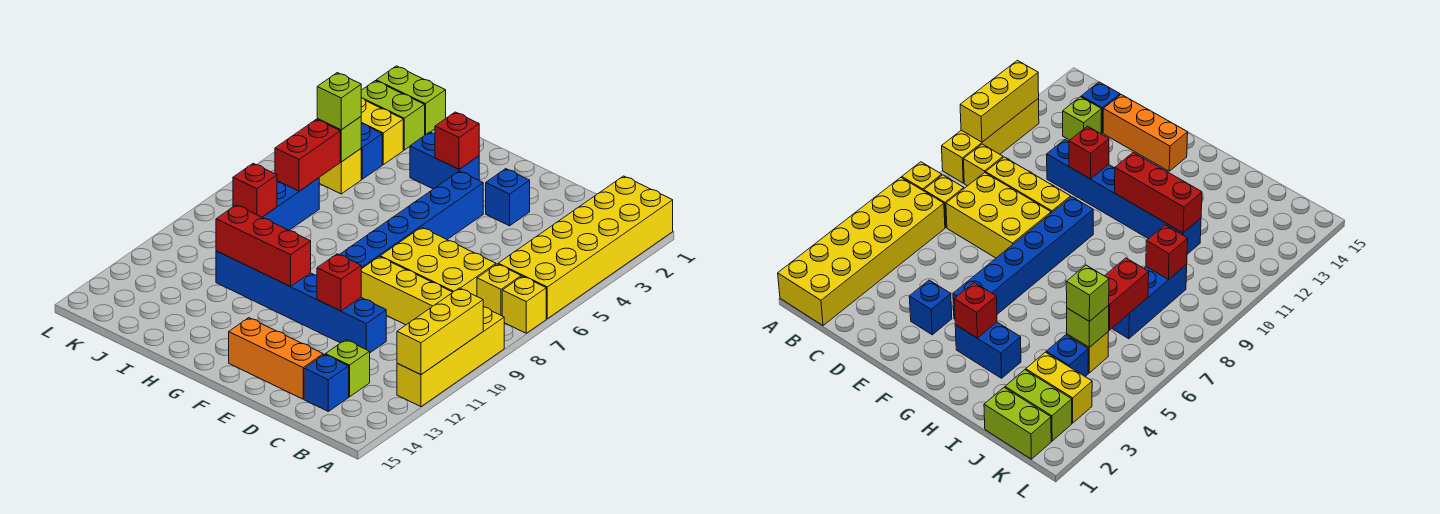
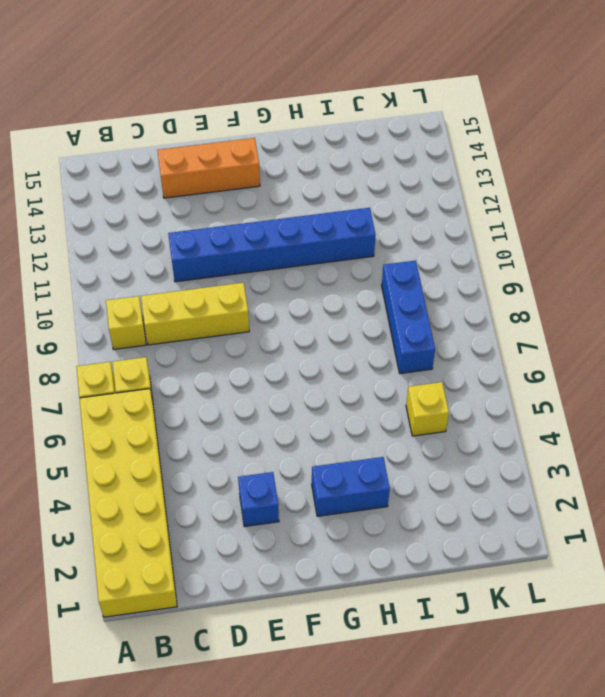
none -> yellow 1x4 brick [397,307,504,407]
none -> yellow 2x3 brick [380,227,496,296]
none -> lime 1x1 brick [325,340,370,397]

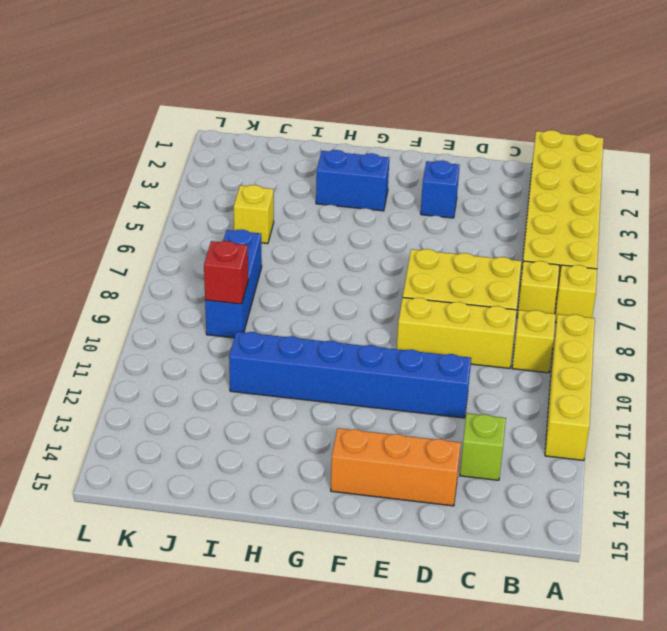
none -> blue 1x1 brick [304,354,349,411]
none -> blue 1x6 brick [339,171,483,269]
none -> lime 1x2 brick [376,66,446,135]

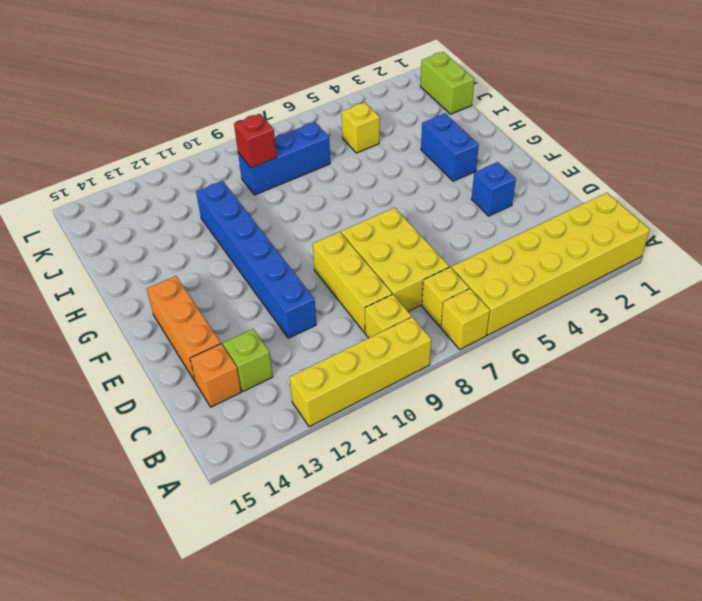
orange 1x1 brick [190,344,241,407] -> blue 1x1 brick [304,354,349,411]
none -> blue 1x6 brick [339,171,483,269]
none -> lime 1x2 brick [361,81,425,150]
none -> yellow 1x2 brick [361,98,403,165]

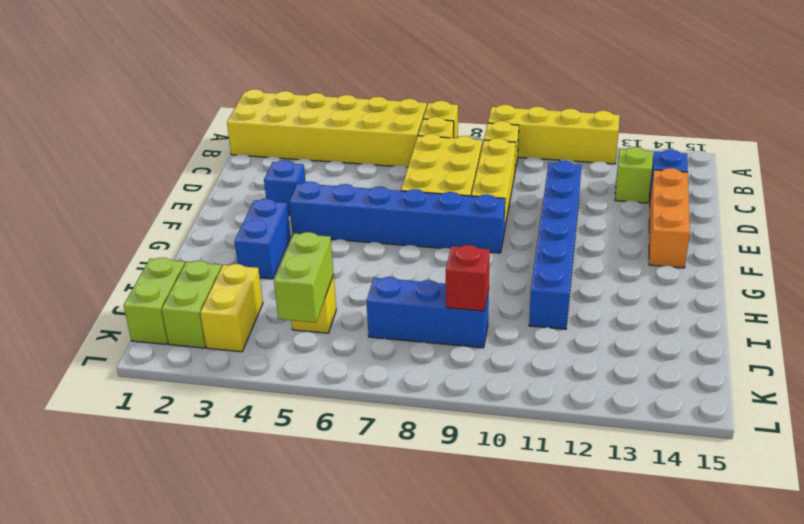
lime 1x2 brick [274,232,334,323] -> lime 1x1 brick [317,117,361,162]
none -> blue 1x1 brick [361,124,382,179]
none -> yellow 1x3 brick [397,288,483,375]
none -> red 1x1 brick [317,254,361,311]

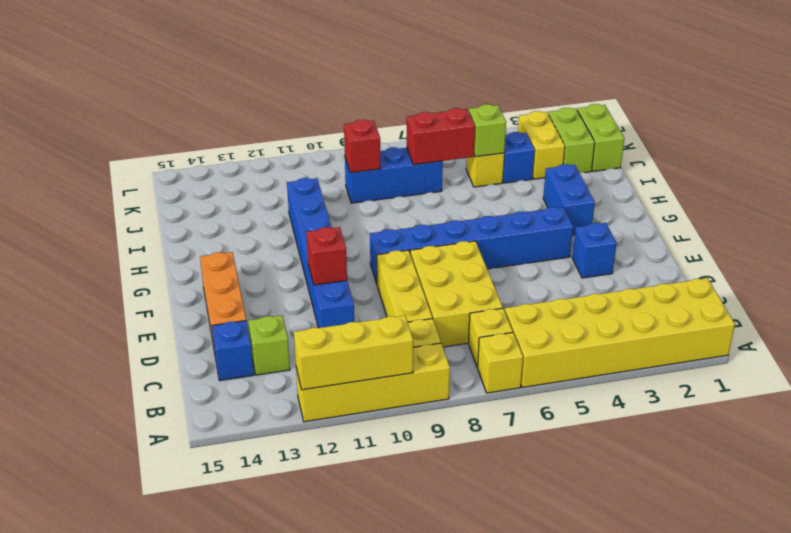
none -> red 1x1 brick [435,112,479,169]
none -> red 1x3 brick [216,205,311,287]
none -> lime 1x1 brick [317,73,361,130]

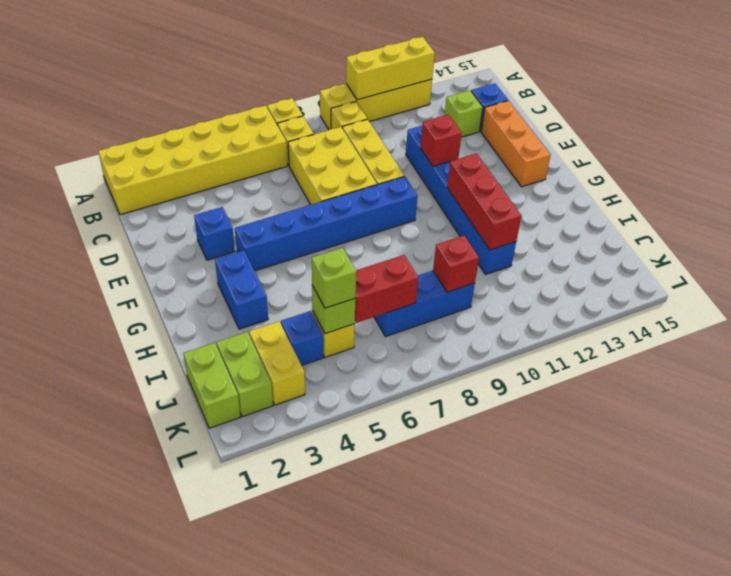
none -> red 1x1 brick [435,112,479,169]

